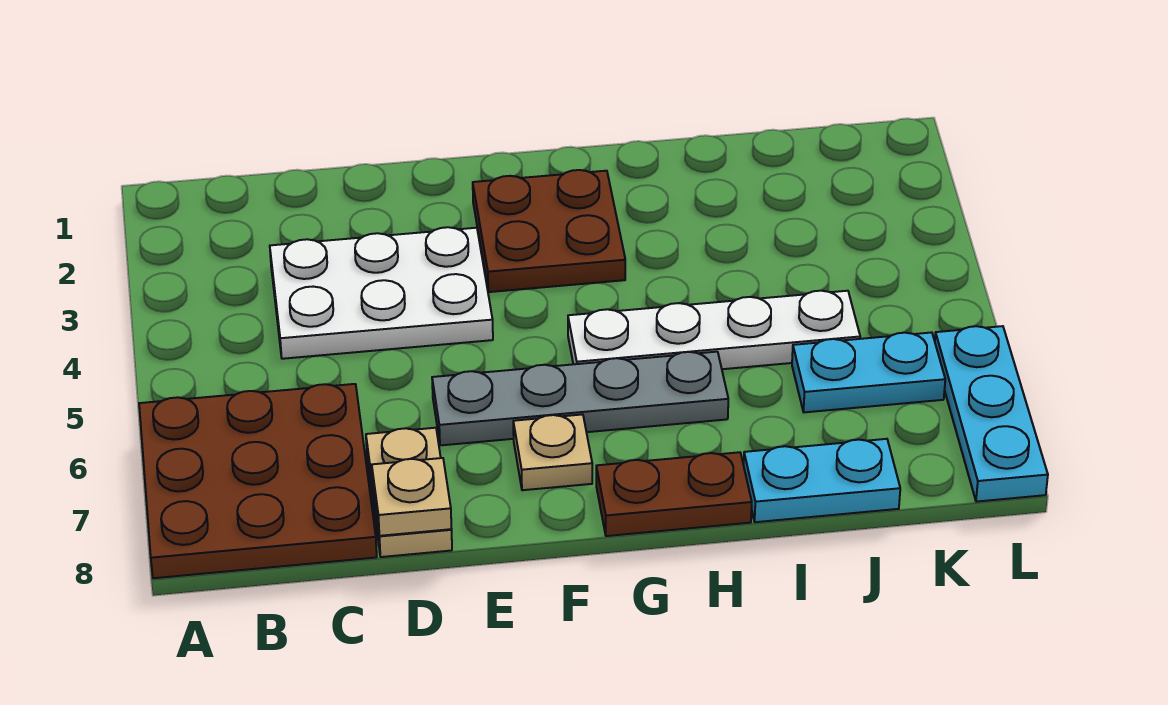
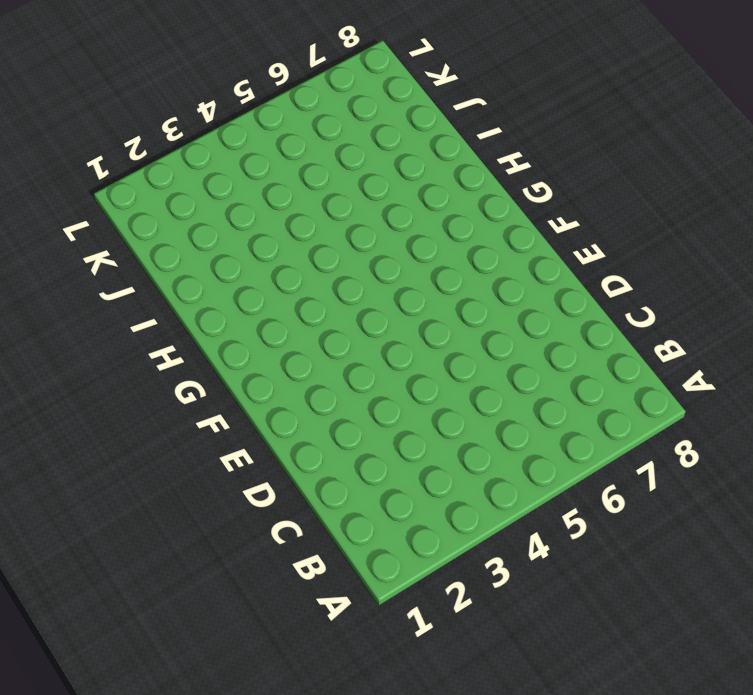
none -> brown 3x3 plate [139,384,377,578]
none -> white 2x3 plate [270,227,493,359]
none -> tan 1x2 plate [366,428,452,557]

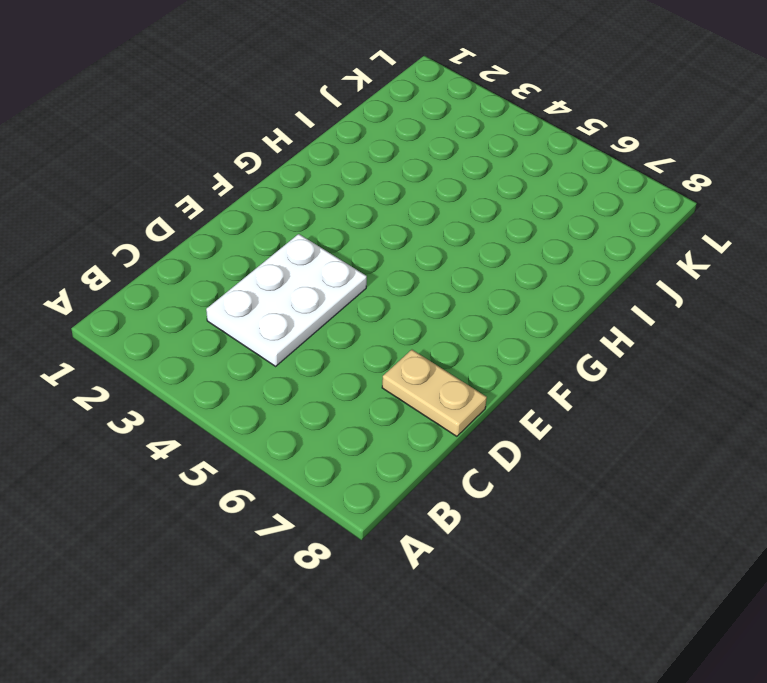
none -> brown 3x3 plate [139,384,377,578]
none -> grey 1x4 plate [432,352,728,445]
none -> brown 2x2 plate [473,170,625,292]

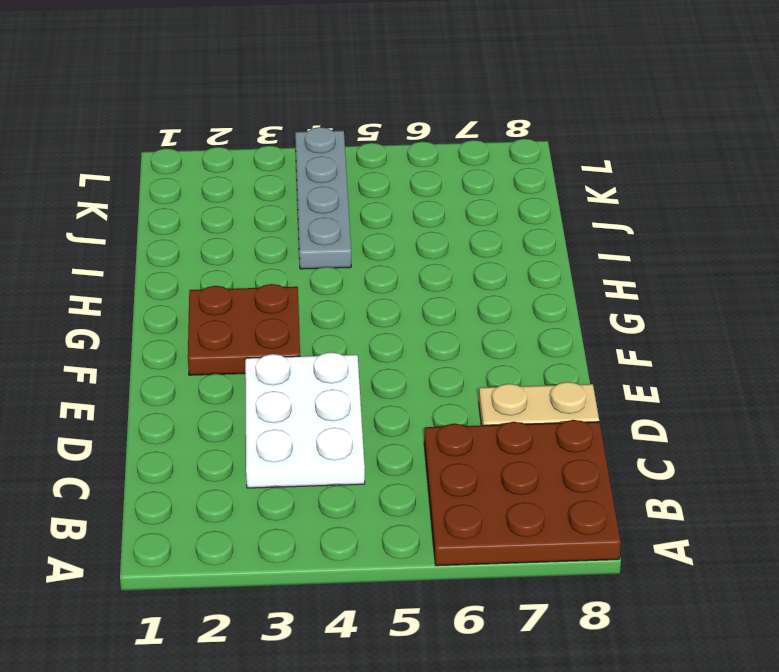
grey 1x4 plate [295,127,351,269] -> grey 1x4 plate moved to [432,352,728,445]
none -> tan 1x1 plate [513,414,592,490]
none -> white 1x4 plate [568,291,860,369]
none -> brown 1x2 plate [596,452,752,536]

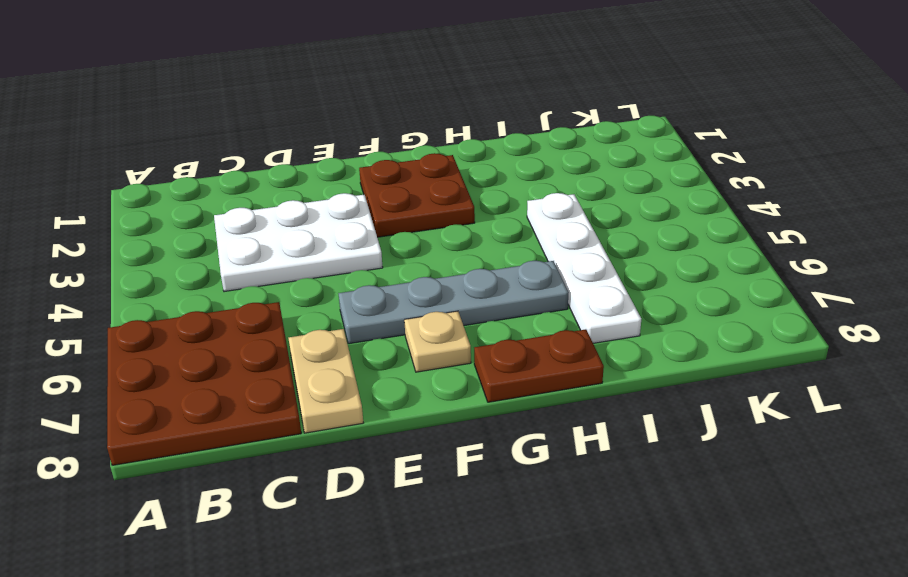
white 1x4 plate [527,193,641,343] -> white 1x4 plate turned to [568,291,860,369]
none -> cyan 1x2 plate [744,439,900,522]
none -> cyan 1x2 plate [792,332,945,412]
none -> cyan 1x3 plate [935,326,1048,502]

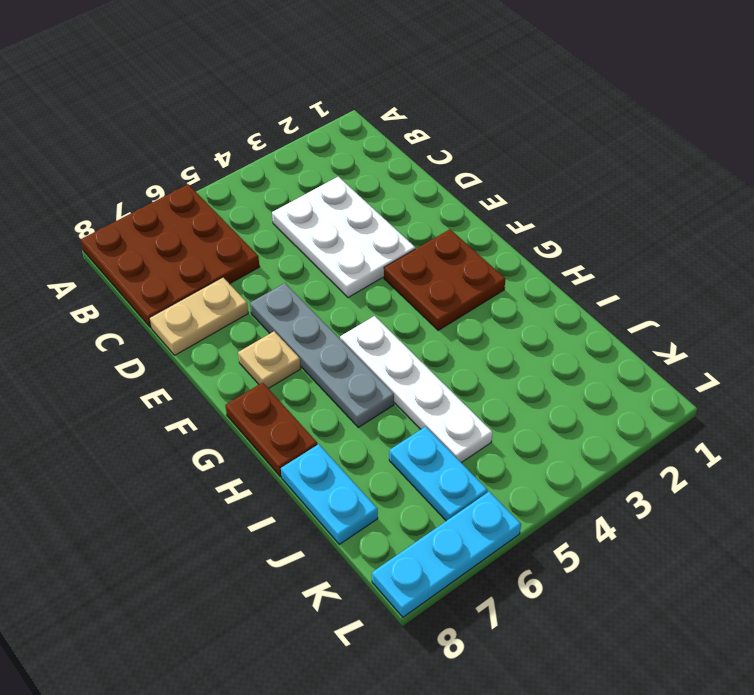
none -> tan 1x1 plate [372,458,451,536]

